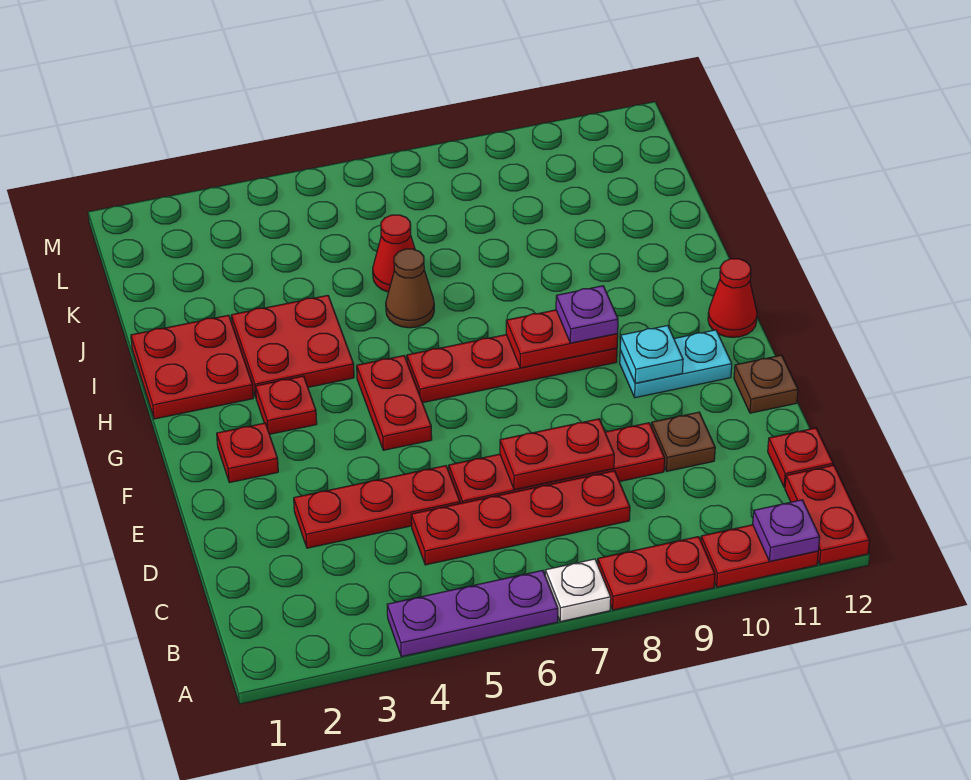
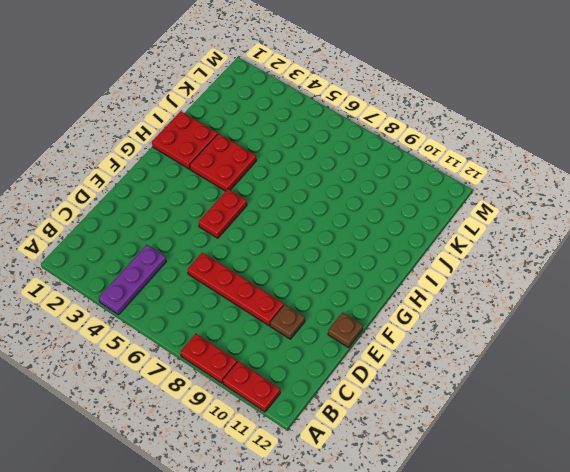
purple 1x3 plate [99,245,166,315] -> purple 1x3 plate turned to [387,570,558,657]
none -> white 1x1 plate [545,559,611,622]
none -> red 1x2 plate [785,465,870,564]
none -> red 1x4 plate [411,471,630,565]

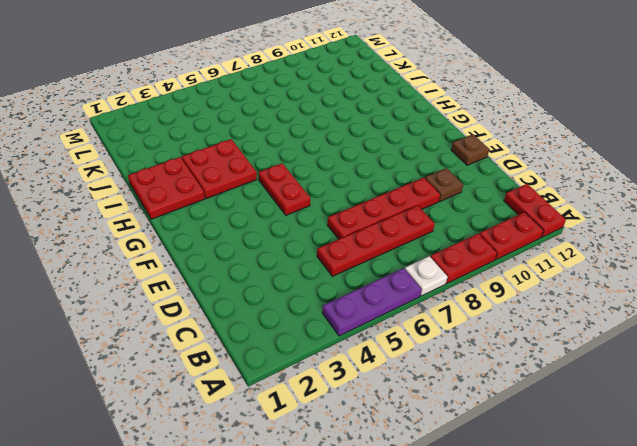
none -> red 1x1 plate [768,428,833,487]
none -> red 1x3 plate [294,466,460,548]
none -> red 1x1 plate [217,423,278,483]

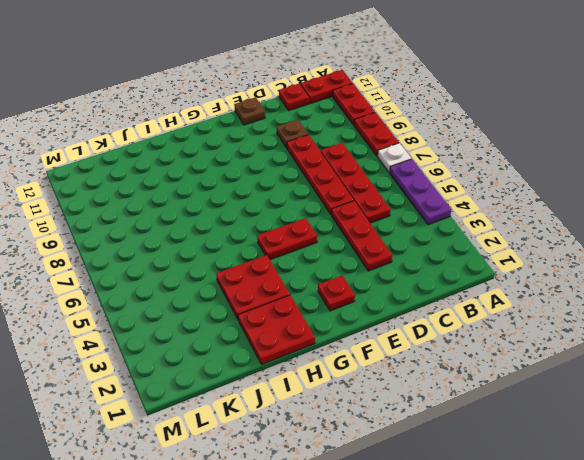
none -> cyan 1x2 plate [620,330,732,398]
none -> red 1x1 plate [256,376,317,434]
none -> red 1x4 plate [407,335,617,403]

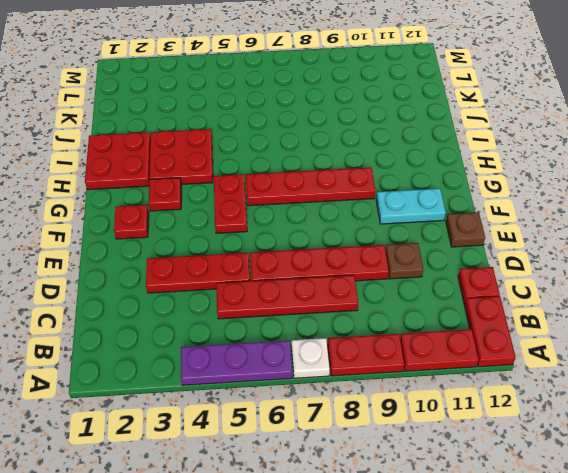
none -> red 1x1 cone [708,259,757,337]
none -> brown 1x1 cone [386,249,434,328]
none -> red 1x1 cone [373,215,415,292]

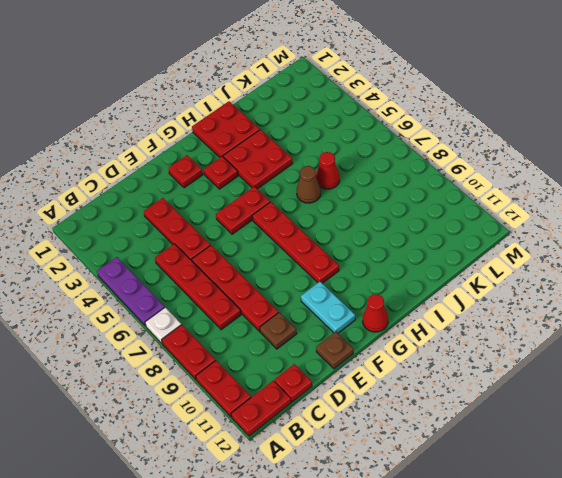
none -> purple 1x1 plate [753,500,820,561]
none -> red 1x2 plate [500,419,614,490]
none -> cyan 1x1 plate [620,326,683,383]

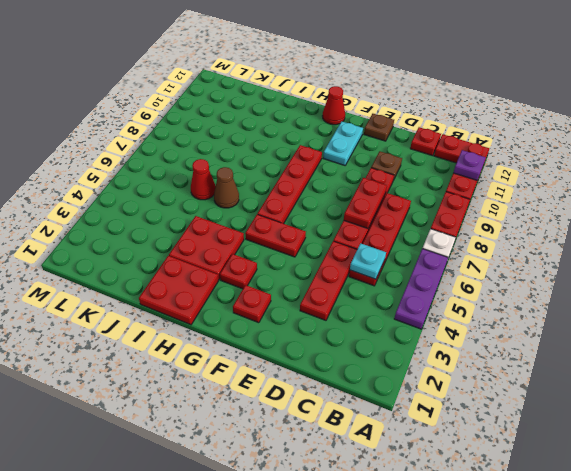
cyan 1x1 plate [350,243,386,279] -> cyan 1x1 plate moved to [620,326,683,383]
none -> red 1x2 plate [506,310,618,368]
none -> purple 1x1 plate [556,286,618,343]

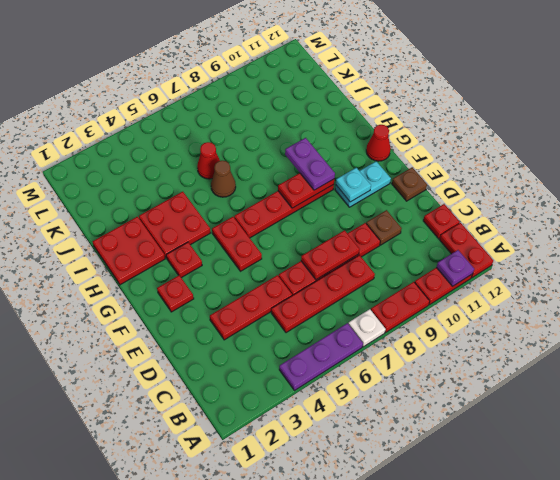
purple 1x2 plate [285,138,335,190] -> purple 1x1 plate [556,286,618,343]

